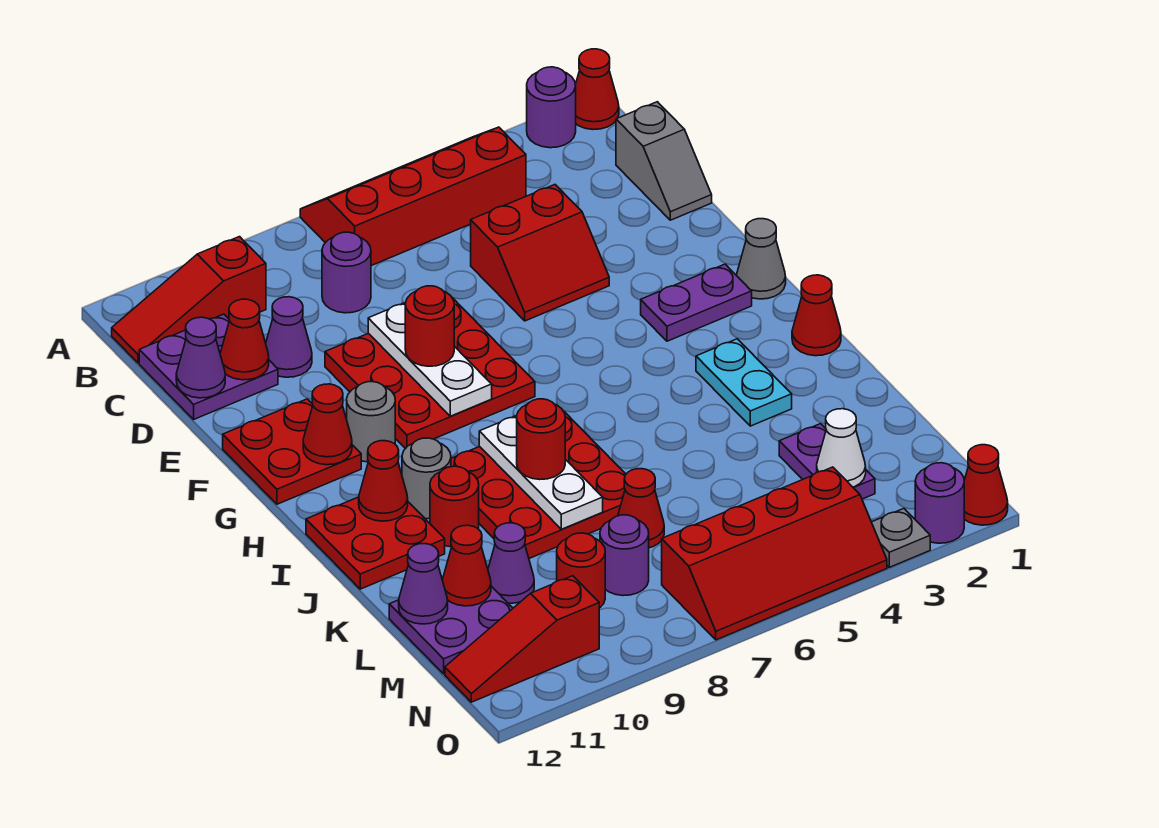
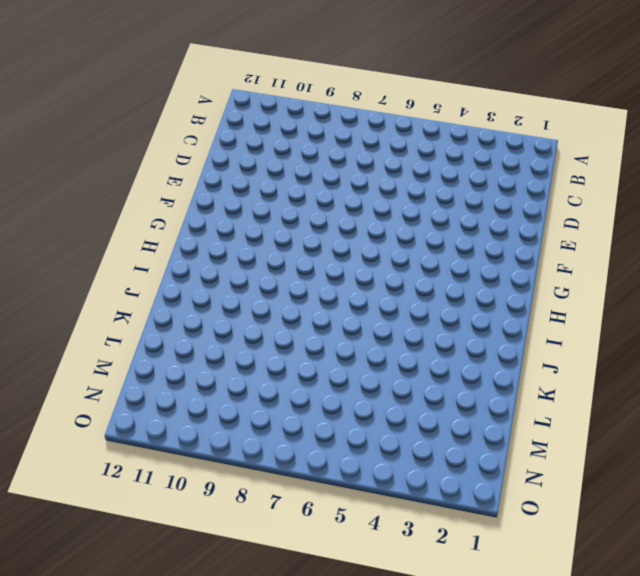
none -> red 1x1 cone [575,49,619,129]
none -> purple 1x1 round brick [527,67,576,148]
none -> red 2x4 slope [300,127,526,266]
none -> red 1x3 slope [112,237,266,363]

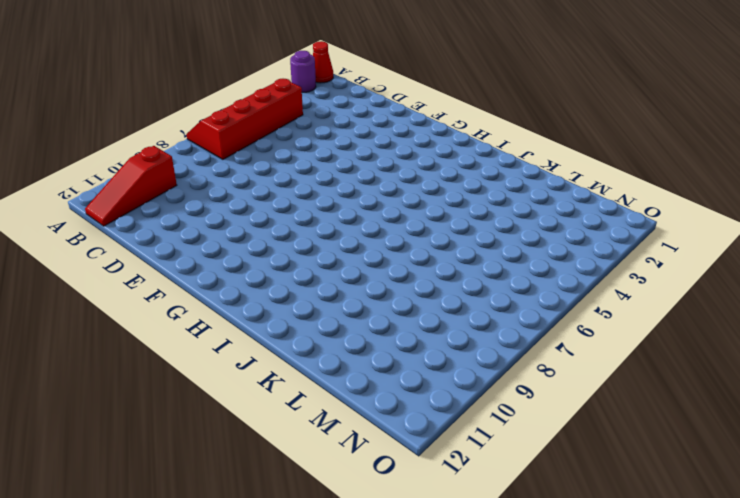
none -> grey 1x2 slope [616,102,712,220]
none -> purple 1x1 round brick [322,232,371,313]
none -> purple 2x2 plate [139,314,278,419]
none -> red 2x2 slope [471,185,609,321]

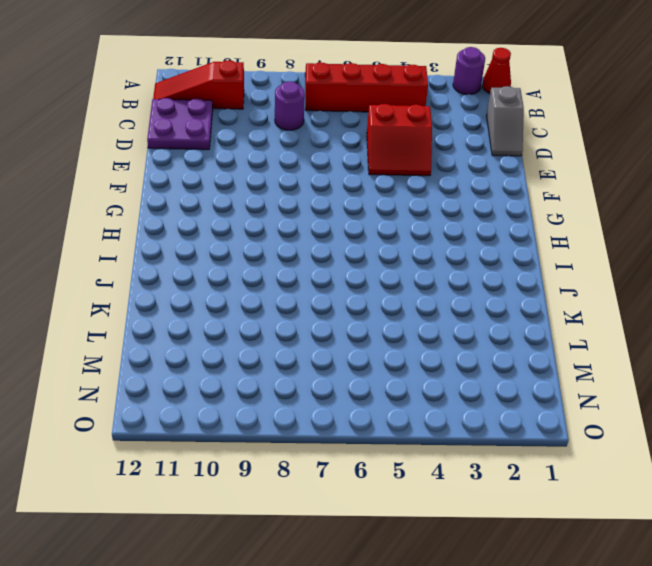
none -> purple 1x1 cone [266,297,312,377]
none -> red 3x3 plate [325,299,535,449]
none -> red 2x2 plate [223,399,361,504]
none -> grey 1x1 cone [737,219,786,299]

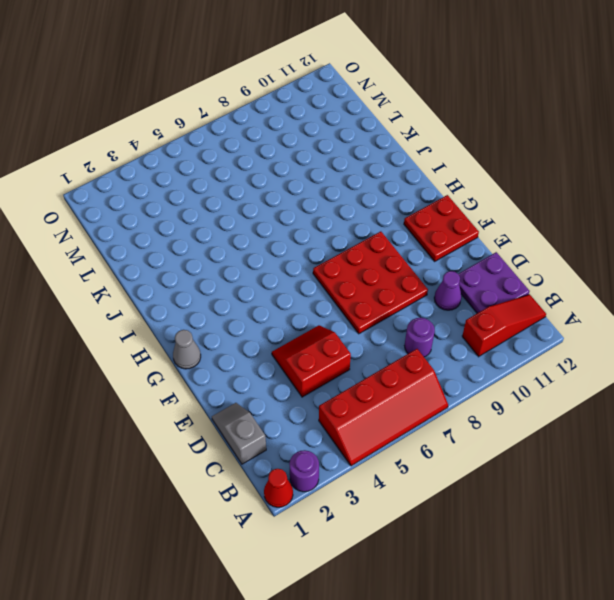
none -> purple 1x2 plate [641,264,752,341]
none -> grey 1x1 round brick [347,382,395,462]
none -> red 1x1 cone [792,275,841,356]
none -> cyan 1x2 plate [696,339,792,426]

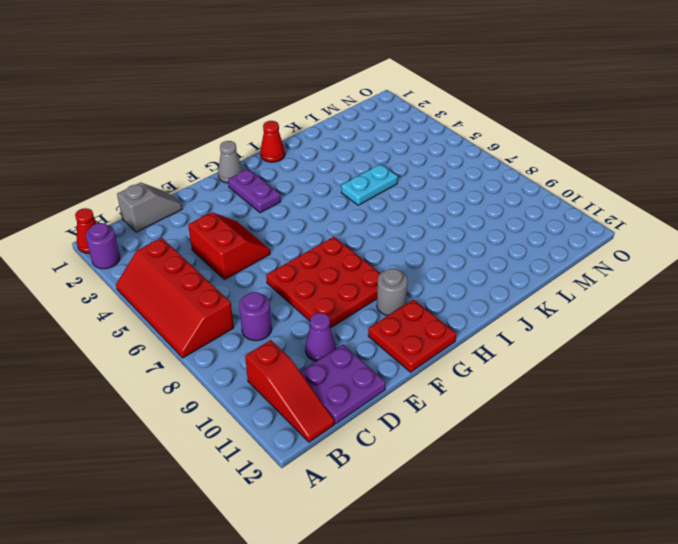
cyan 1x2 plate [341,164,398,205] -> cyan 1x2 plate moved to [696,339,792,426]
none -> red 3x3 plate [451,412,626,558]
none -> grey 1x1 round brick [402,438,451,519]
none -> red 2x2 plate [306,497,445,589]
none -> red 1x1 round brick [430,466,479,547]

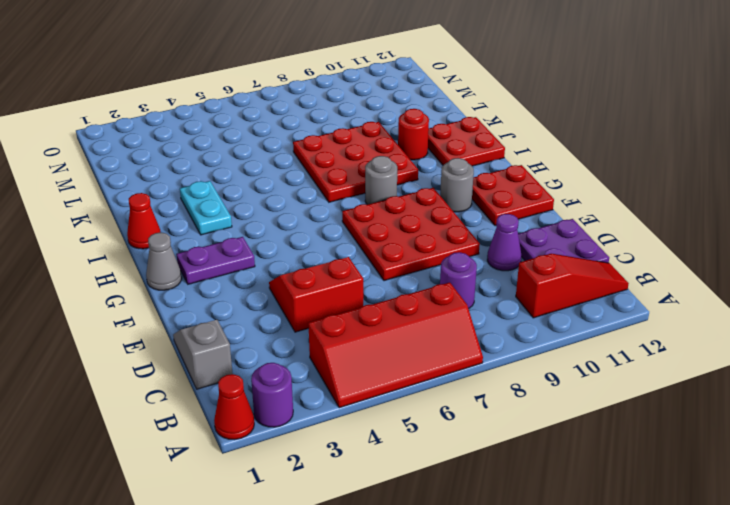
grey 1x1 round brick [365,156,397,205] -> grey 1x1 round brick moved to [402,438,451,519]
none -> purple 1x2 plate [779,424,875,499]
none -> red 1x1 cone [618,469,664,548]
none -> purple 1x1 cone [488,523,534,604]
none -> purple 2x2 plate [389,586,513,674]

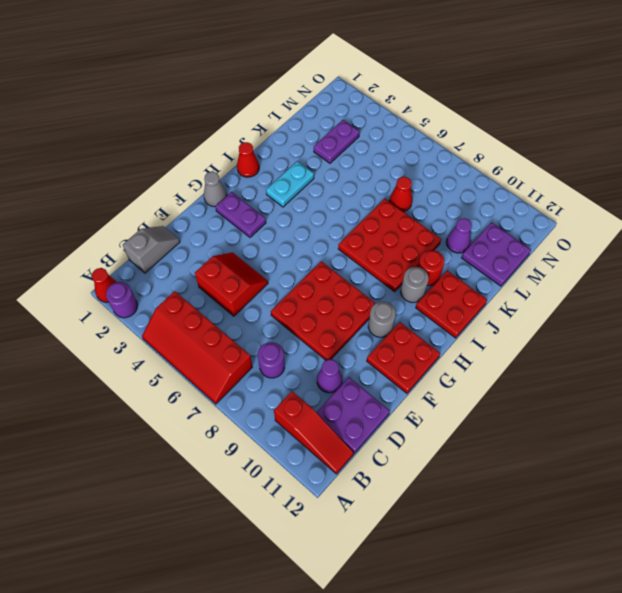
none -> purple 1x1 round brick [600,515,649,596]
none -> red 1x1 round brick [557,533,605,608]
none -> red 2x4 slope [662,467,887,640]
none -> red 1x3 slope [445,576,599,702]

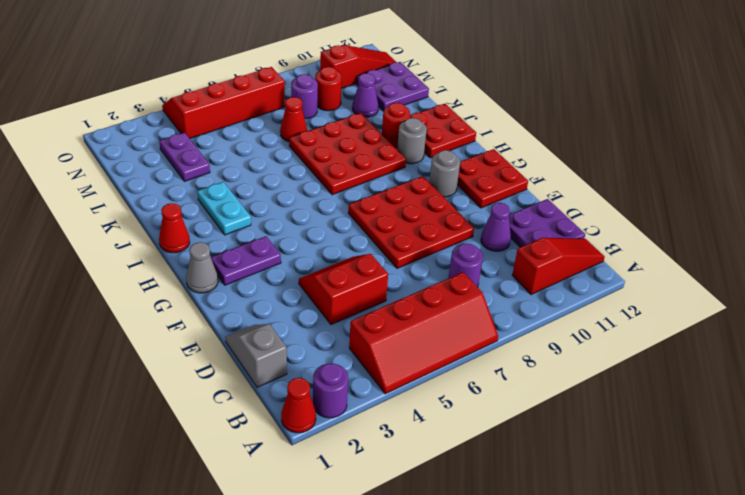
none -> red 1x1 cone [964,445,1008,525]
none -> purple 1x1 round brick [915,463,964,543]
none -> grey 1x1 plate [872,509,930,567]
none -> red 1x1 cone [220,299,269,380]

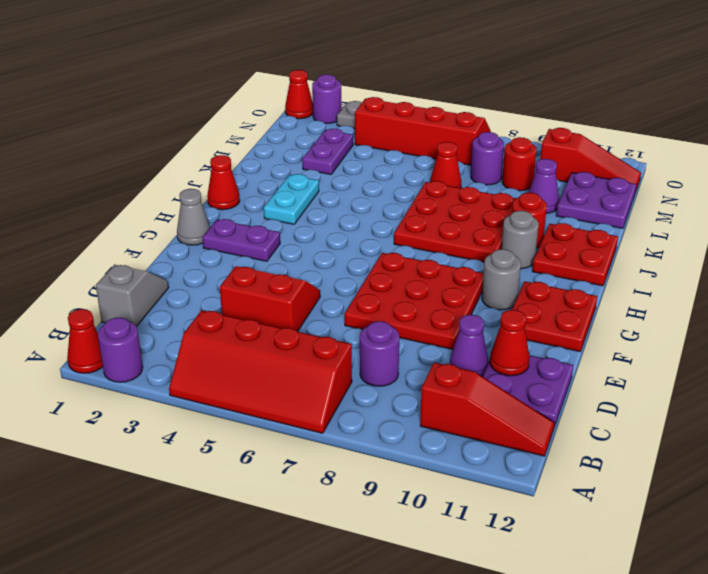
none -> purple 1x1 cone [176,317,225,398]
none -> white 1x3 plate [368,302,492,416]
none -> red 1x1 cone [303,384,352,465]
none -> white 1x3 plate [479,416,603,529]

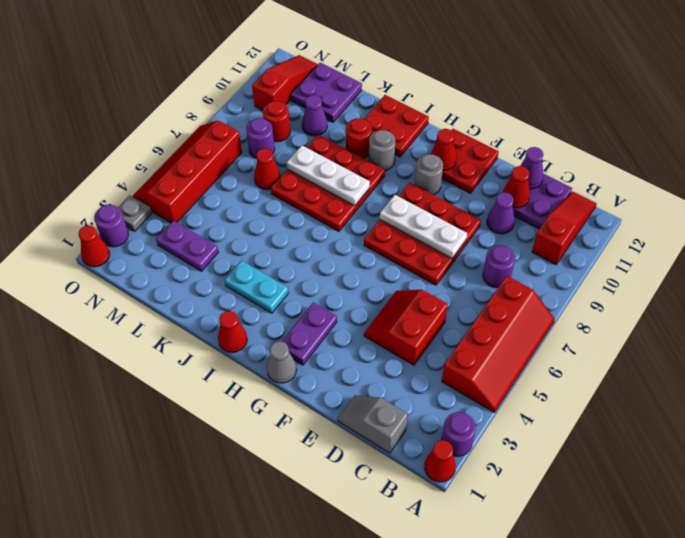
none -> red 1x1 cone [359,441,408,521]
none -> red 1x1 cone [442,525,491,606]
none -> purple 1x1 cone [399,544,448,624]
none -> white 1x1 cone [817,409,866,487]

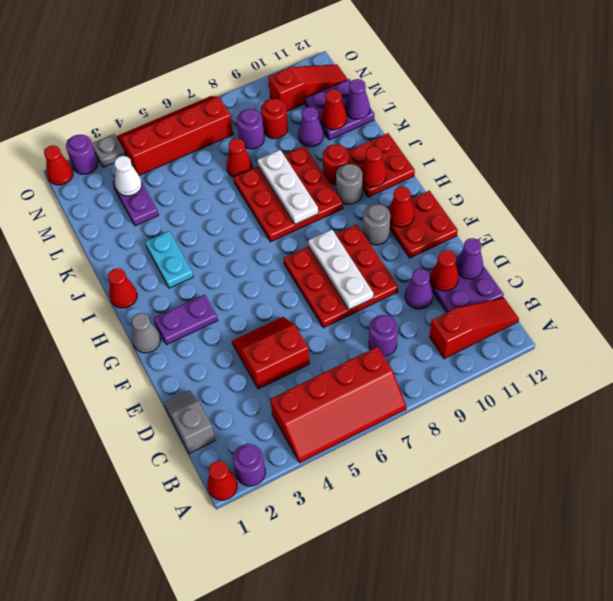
none -> red 1x1 round brick [405,286,454,366]
none -> red 1x1 round brick [517,399,565,480]

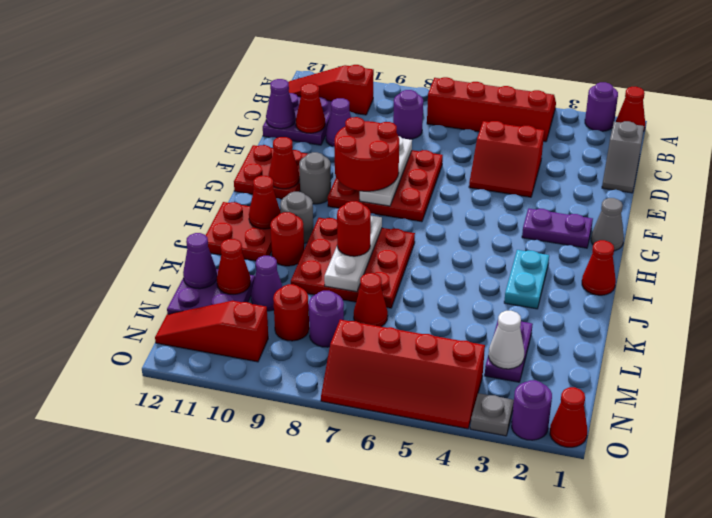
red 2x2 round brick [335,117,399,191] -> red 1x1 round brick [405,286,454,366]

